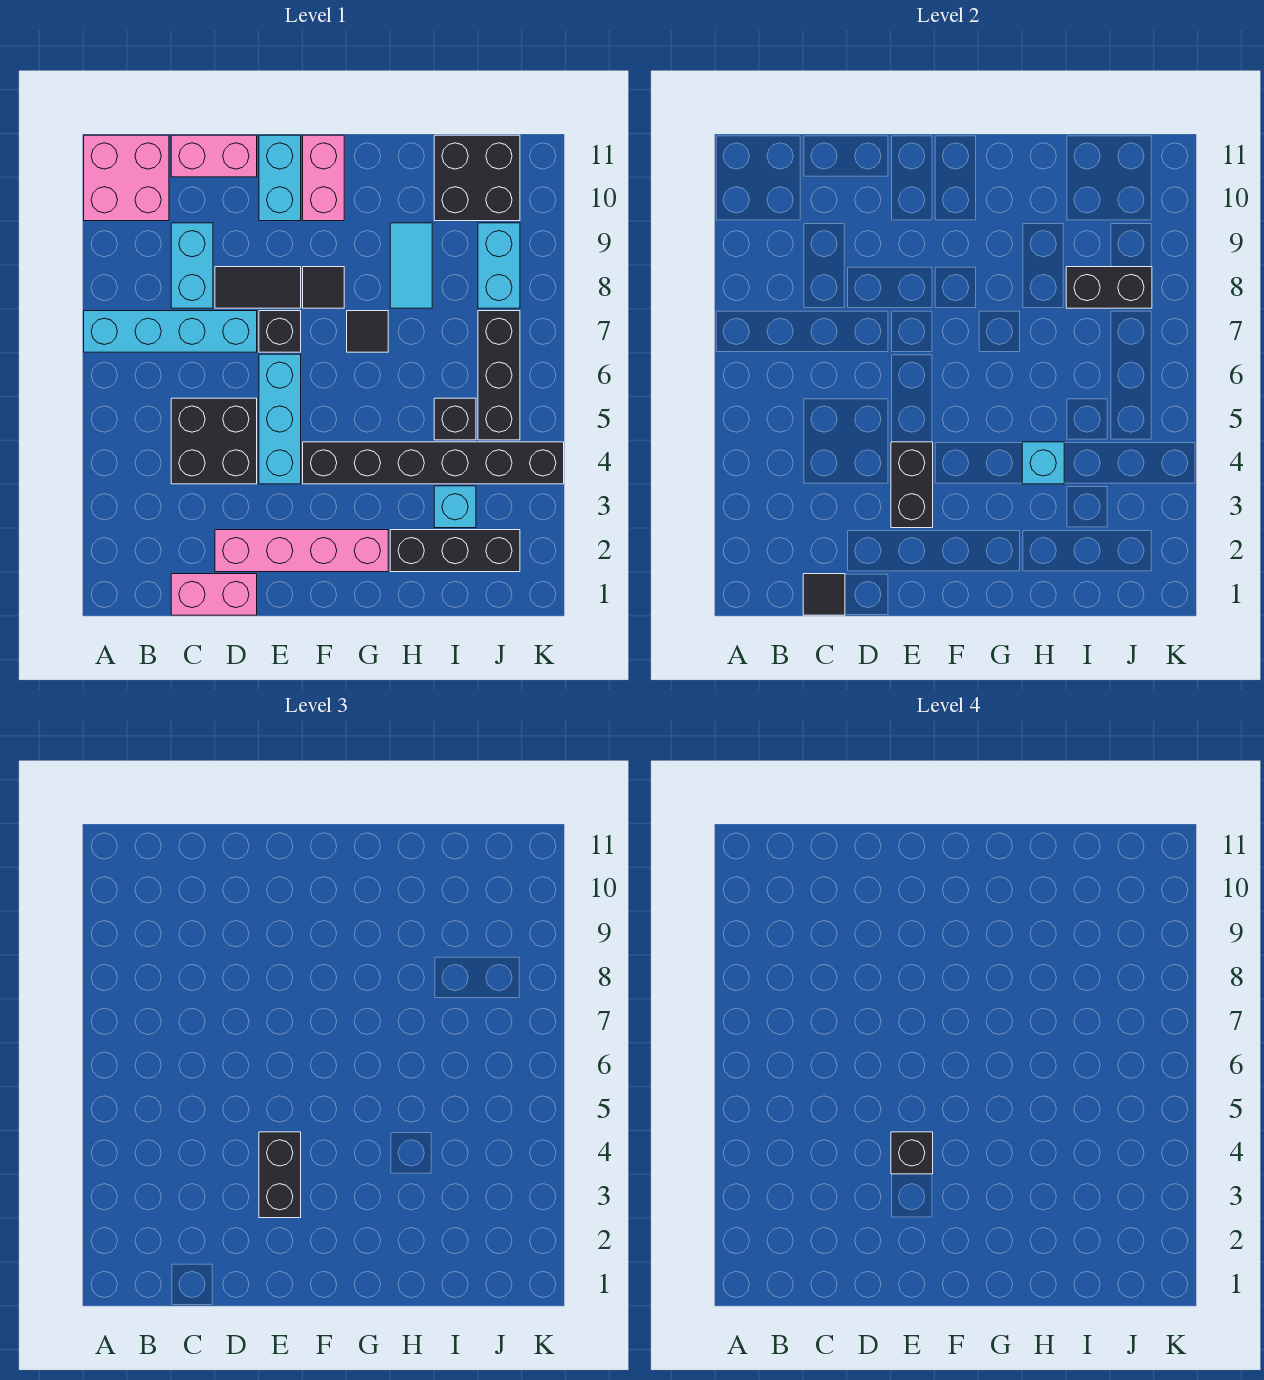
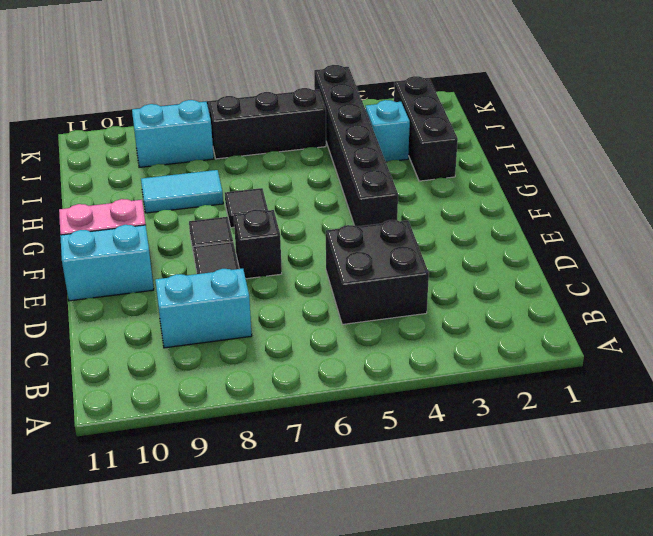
none -> cyan 1x4 brick [84,311,257,352]
none -> pink 2x2 brick [84,135,169,221]
none -> pink 1x2 brick [171,574,257,615]

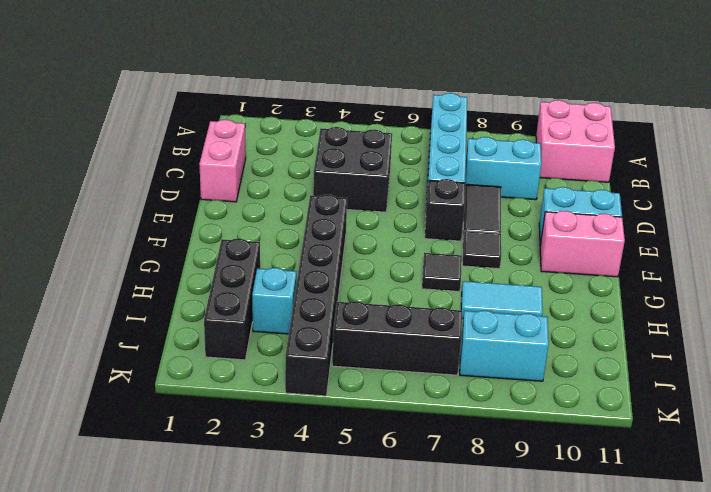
none -> pink 1x2 brick [171,135,257,177]
none -> pink 1x4 brick [215,530,388,572]
none -> cyan 1x3 brick [259,354,301,484]

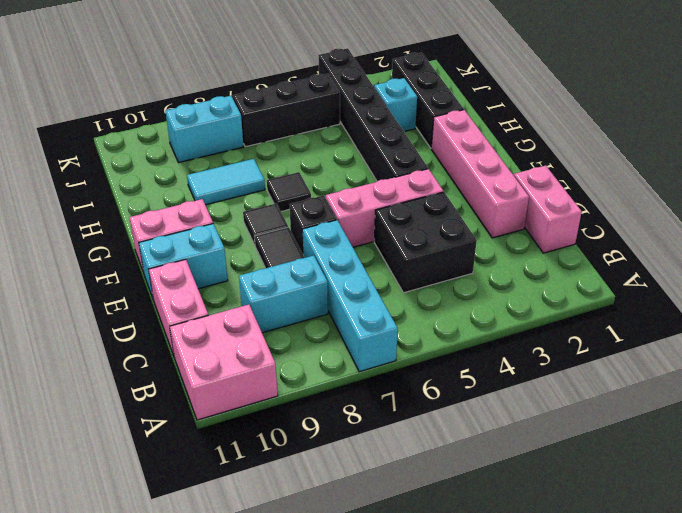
pink 1x3 brick [326,169,443,247] -> cyan 1x3 brick [259,354,301,484]
none -> black 1x1 brick [434,398,476,440]
none -> black 2x2 brick [434,135,520,221]
none -> black 1x1 tile [803,574,845,615]

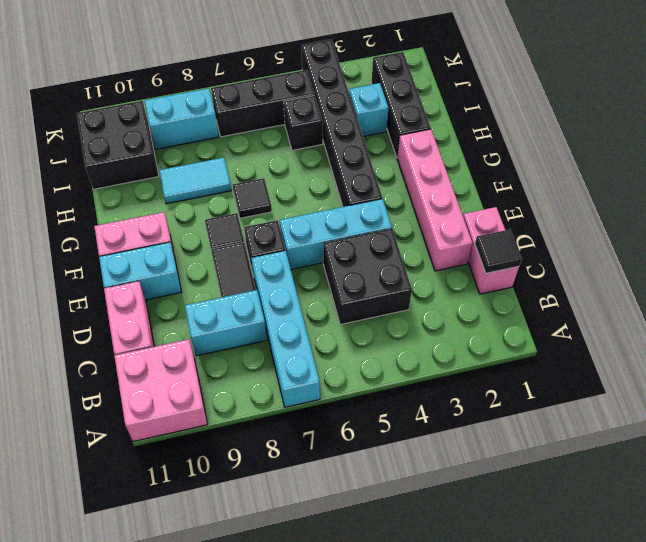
none -> black 1x2 brick [891,442,933,528]
none -> cyan 1x1 brick [1022,442,1064,484]
none -> black 1x2 brick [1066,267,1152,308]

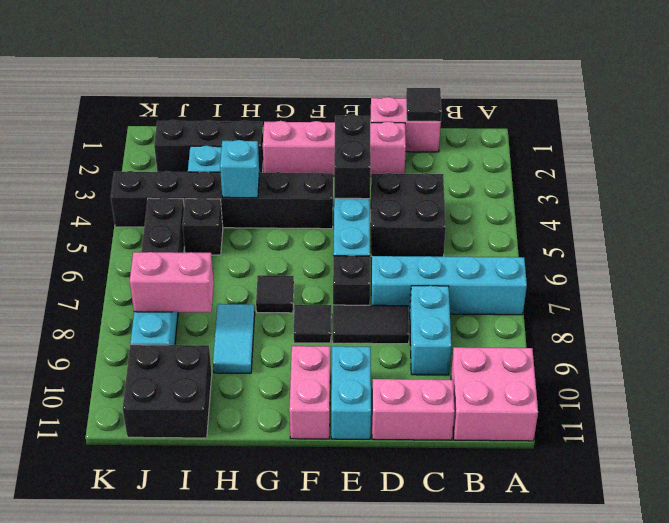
pink 1x2 brick [130,252,214,312] -> black 1x2 brick [1066,267,1152,308]
none -> black 1x2 brick [259,1132,301,1218]
none -> black 1x1 brick [891,1132,933,1174]

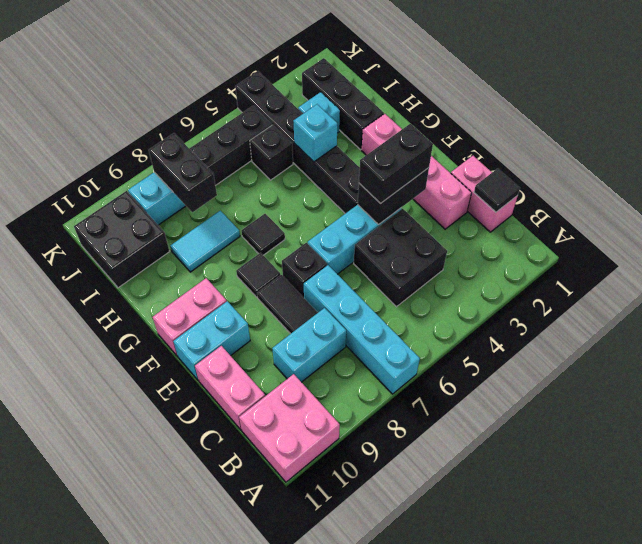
none -> black 1x1 brick [891,1132,933,1174]

